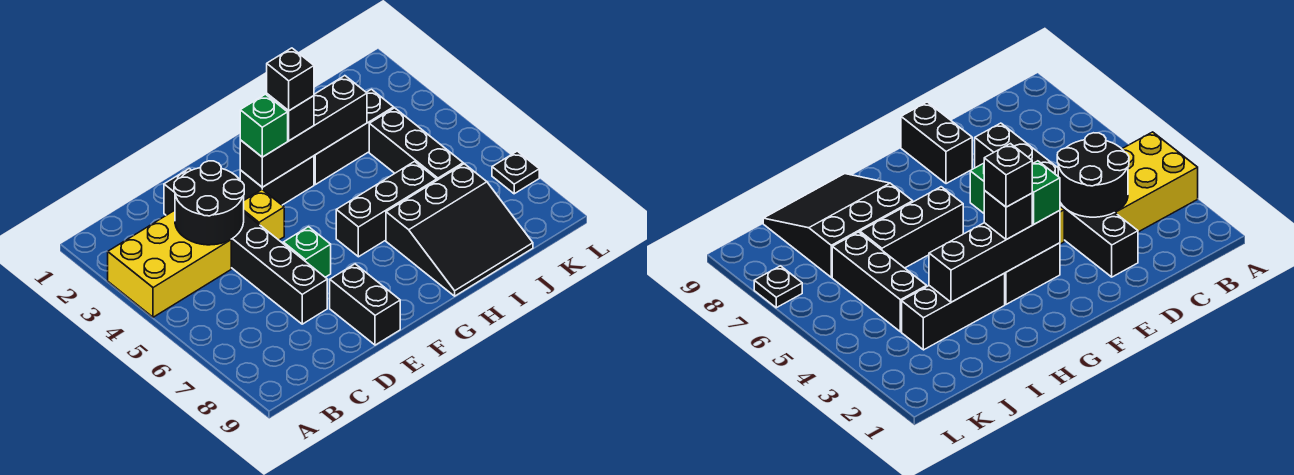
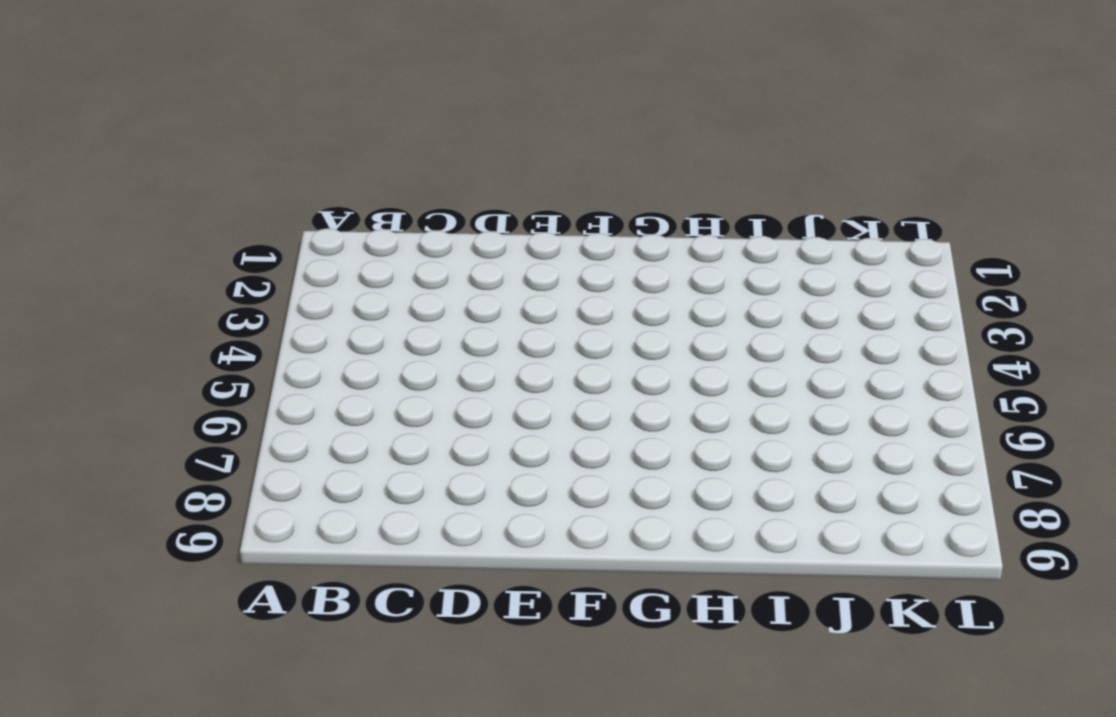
none -> yellow 2x3 brick [108,210,231,317]
none -> black 1x6 brick [164,169,327,324]
none -> yellow 1x1 brick [244,190,284,240]

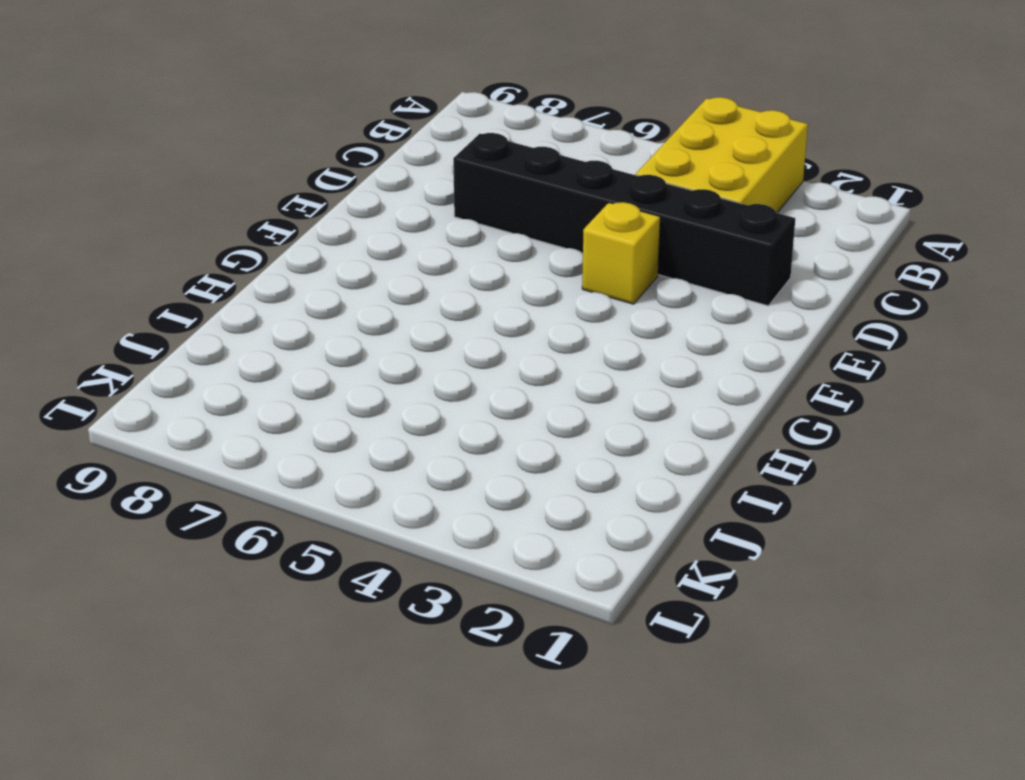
none -> green 1x1 brick [283,227,331,277]
none -> black 1x2 brick [330,264,400,345]
none -> black 1x2 brick [240,156,314,205]

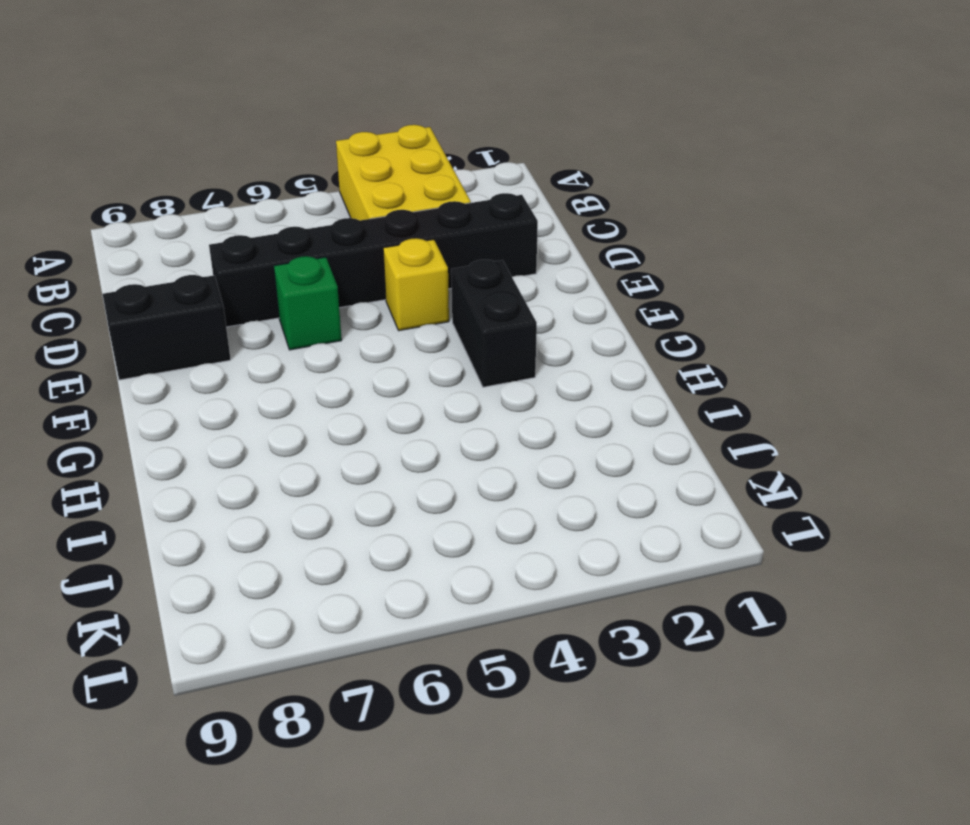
none -> black 1x3 brick [336,162,437,257]
none -> black 1x3 brick [314,89,394,185]
none -> black 3x3 slope [386,164,533,296]

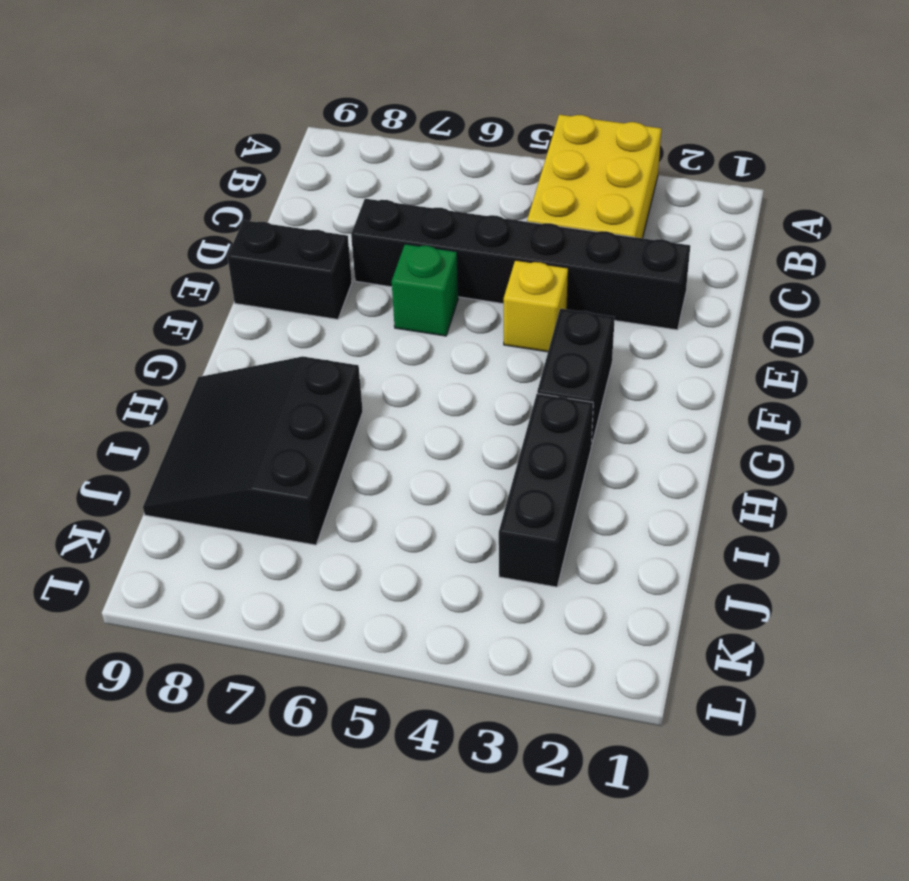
none -> black 1x3 brick [336,162,437,257]
none -> black 1x3 brick [369,108,463,180]
none -> black 1x1 plate [492,151,539,194]

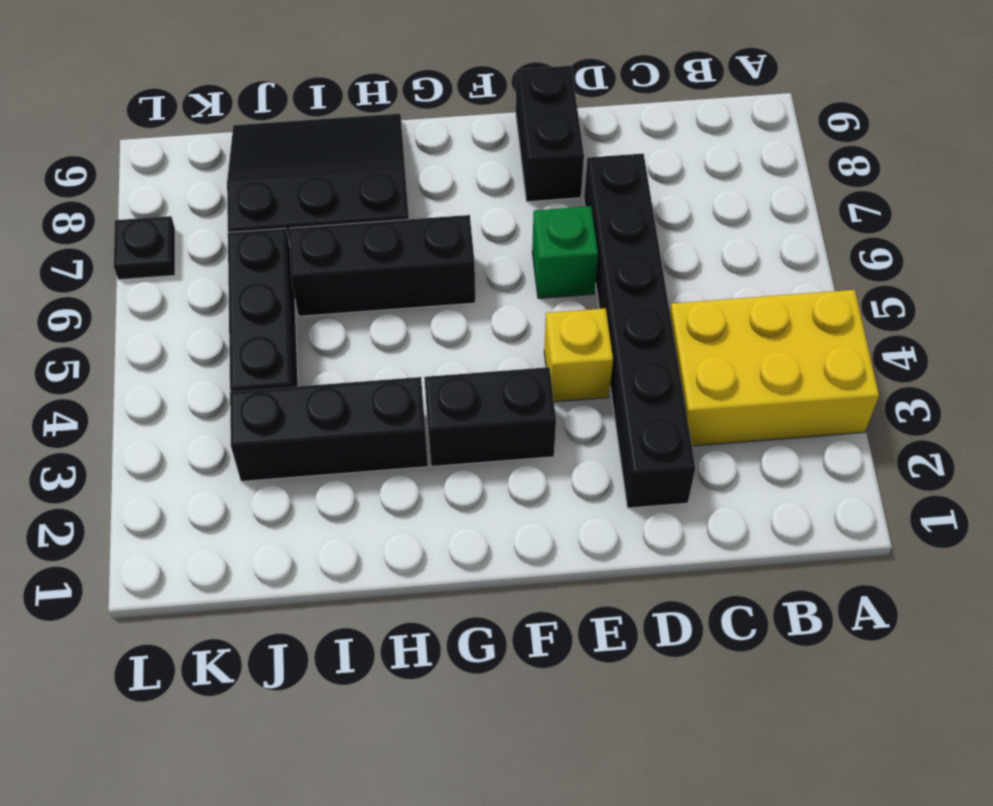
none -> black 2x2 round brick [174,161,244,245]
none -> black 1x4 brick [240,76,367,187]
none -> green 1x1 brick [240,94,288,157]

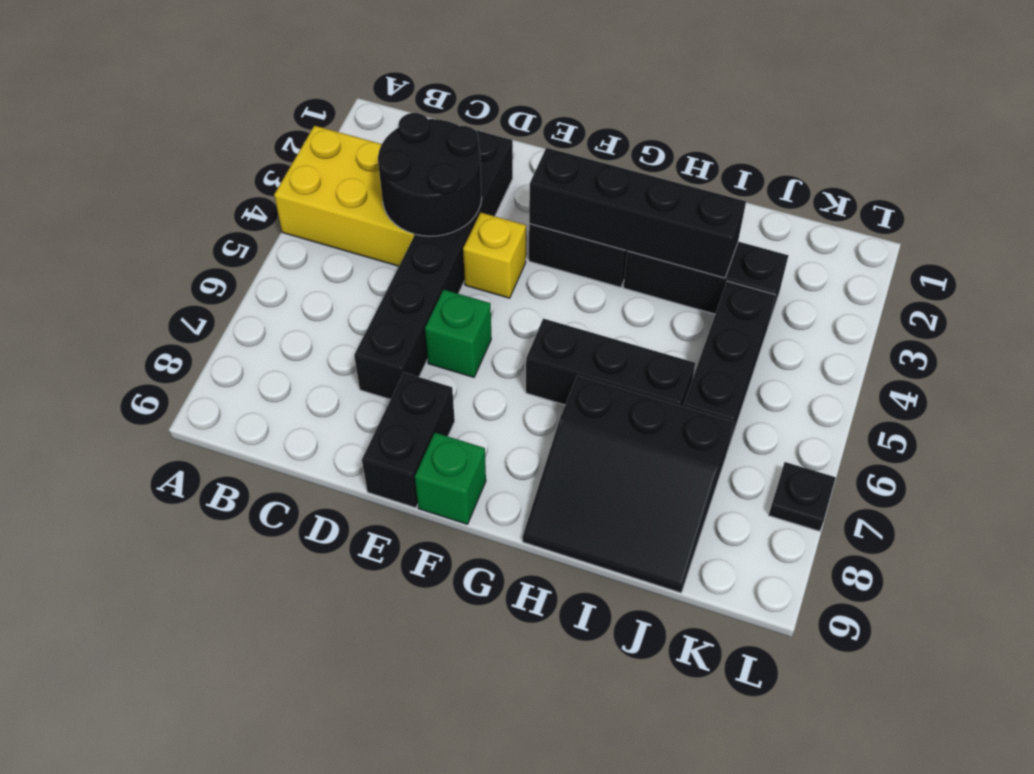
green 1x1 brick [415,433,486,524] -> green 1x1 brick moved to [240,94,288,157]
none -> black 1x1 brick [267,94,314,141]
none -> black 1x1 brick [267,48,314,111]

